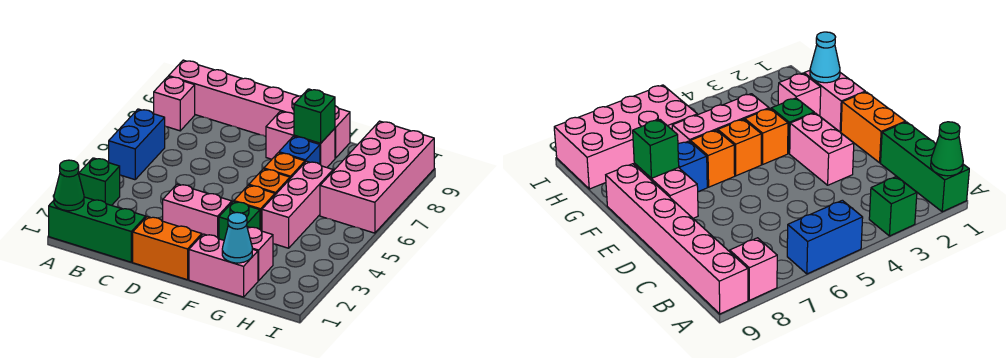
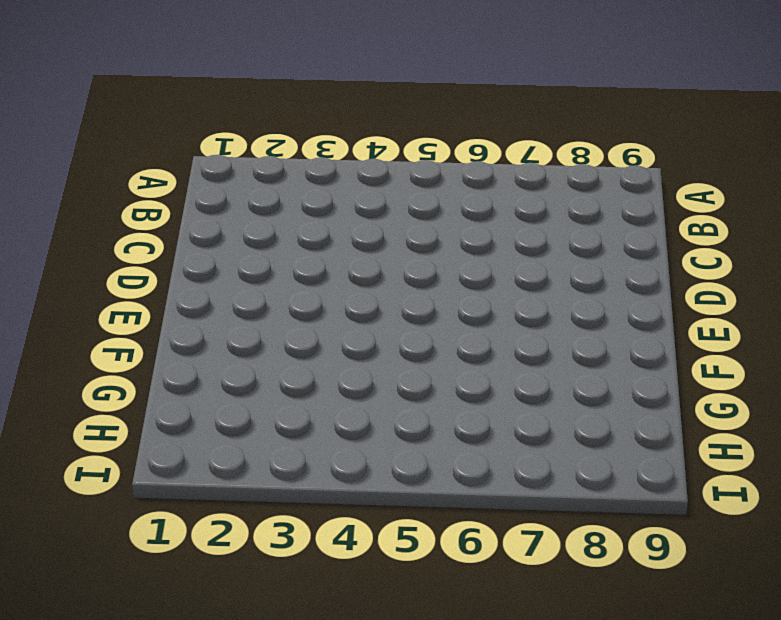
none -> green 1x3 brick [49,197,146,262]
none -> green 1x1 brick [79,158,120,205]
none -> blue 1x2 brick [109,109,165,180]

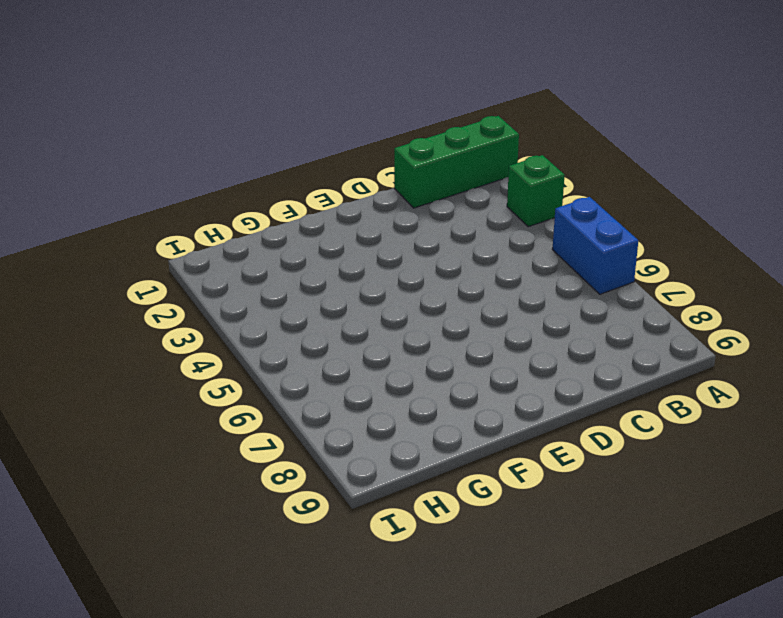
none -> pink 1x1 brick [154,76,195,131]
none -> pink 1x6 brick [169,60,350,158]
none -> orange 1x2 brick [133,217,202,280]

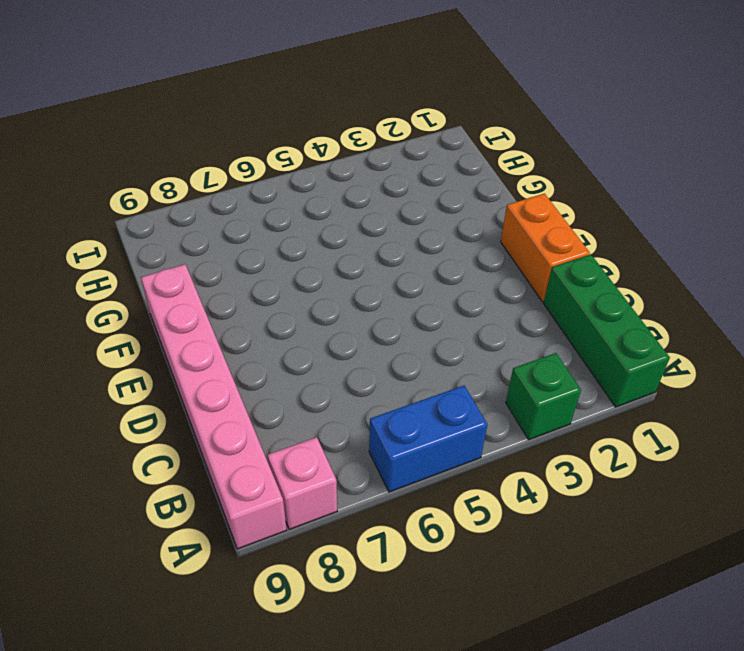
none -> pink 1x2 brick [163,184,232,239]
none -> pink 1x2 brick [266,111,335,167]
none -> pink 1x2 brick [189,234,258,297]

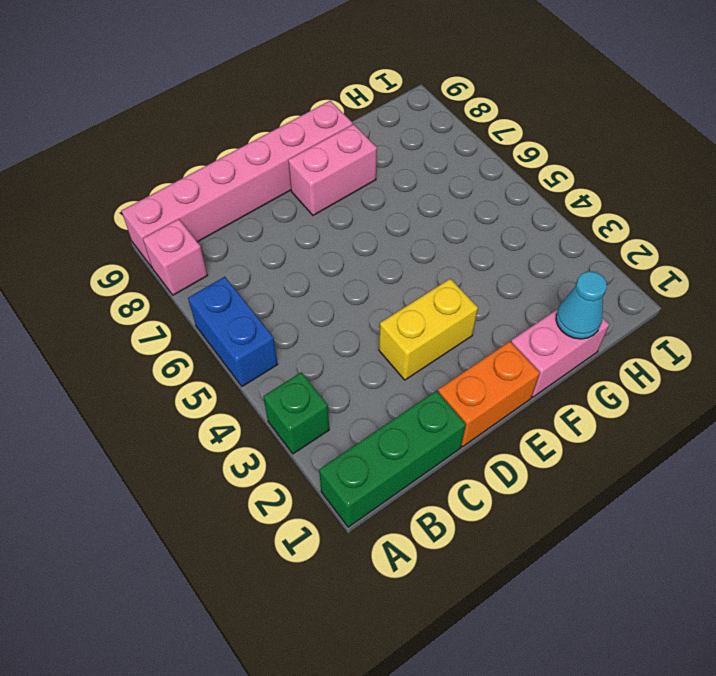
yellow 1x2 brick [379,279,478,380] -> pink 1x2 brick [163,184,232,239]
none -> green 1x1 brick [219,201,260,240]
none -> orange 1x1 brick [234,185,275,231]
none -> orange 1x1 brick [249,169,290,195]

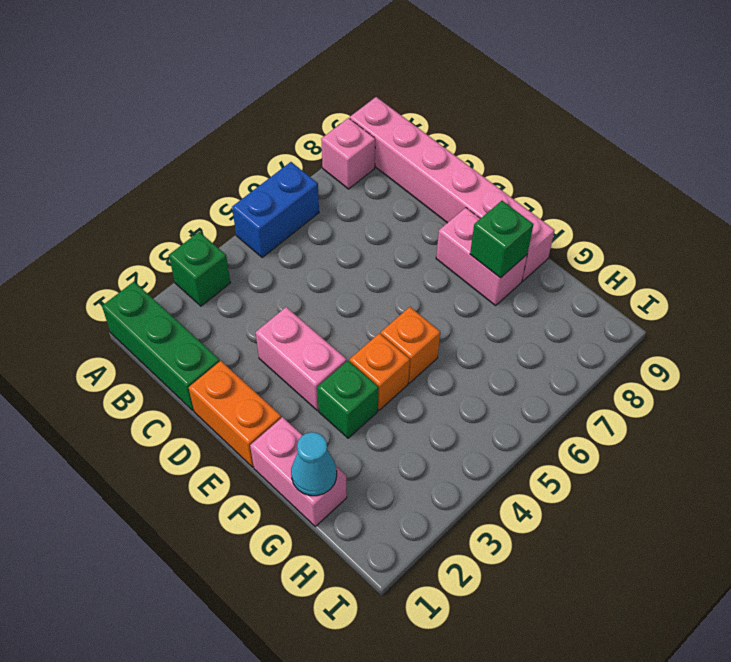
none -> orange 1x1 brick [264,153,305,178]
none -> blue 1x1 brick [279,136,320,164]
none -> pink 1x1 brick [247,227,273,281]

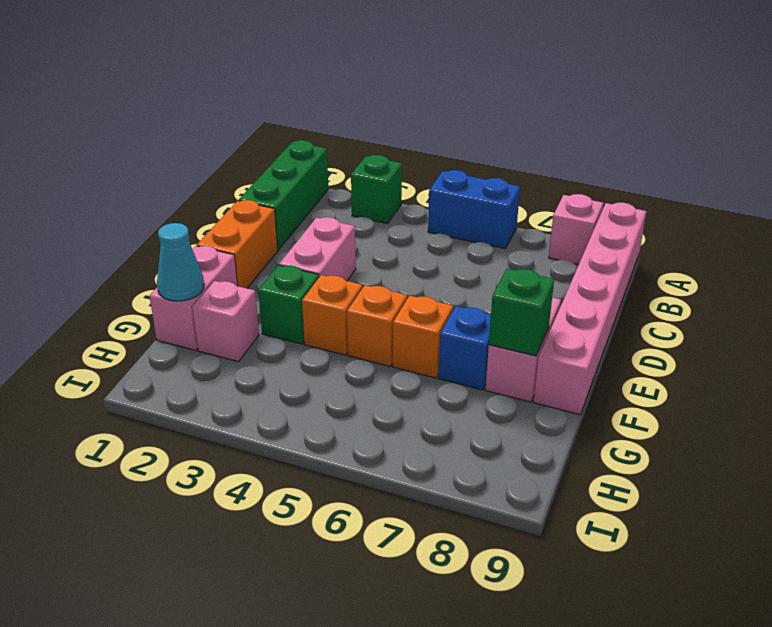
none -> pink 1x3 brick [262,161,333,248]
none -> pink 2x4 brick [320,121,434,233]
none -> green 1x1 cone [54,160,84,211]

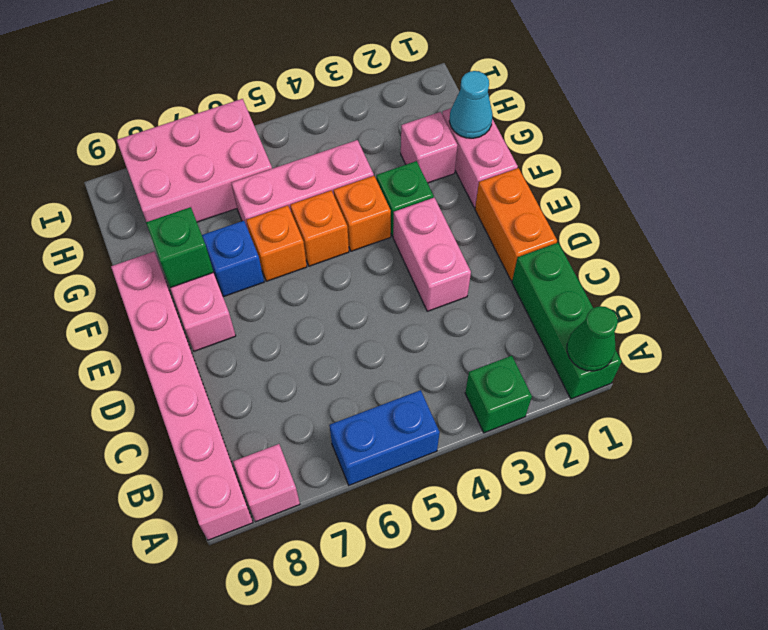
pink 2x3 brick [117,99,272,222] -> pink 2x4 brick [320,121,434,233]

